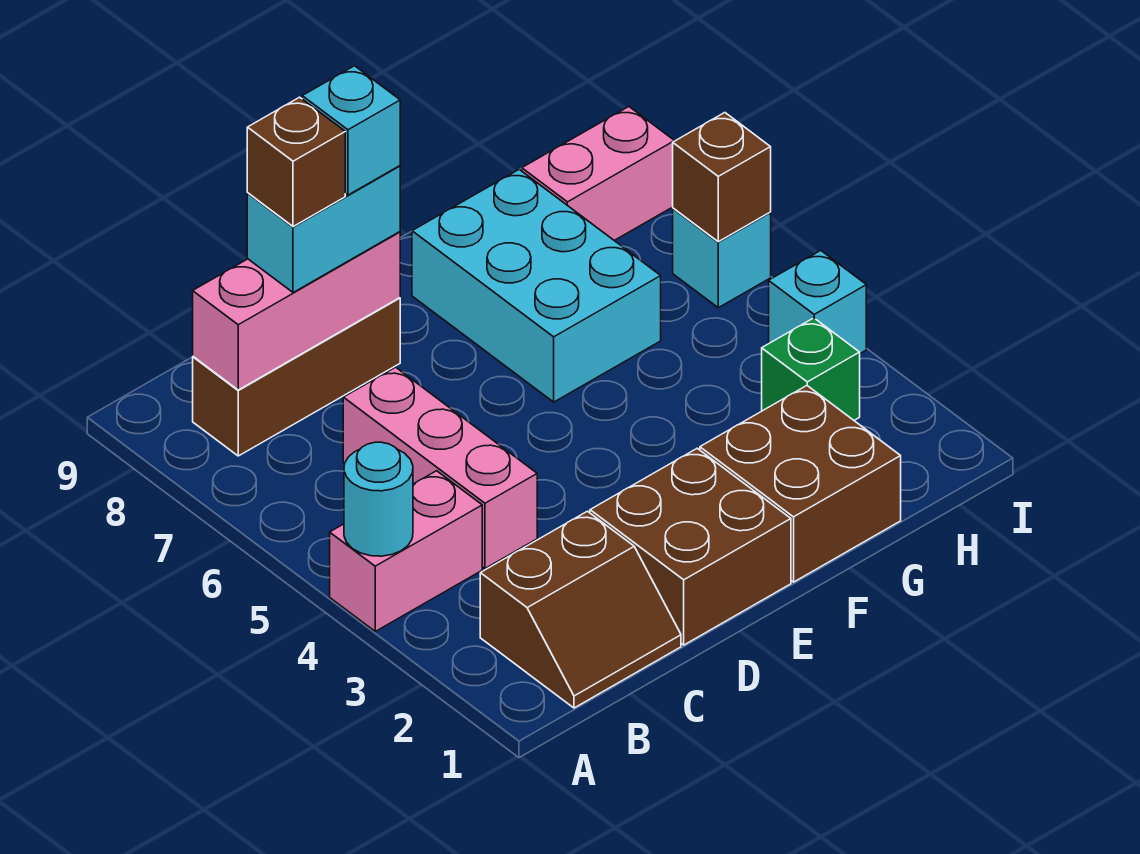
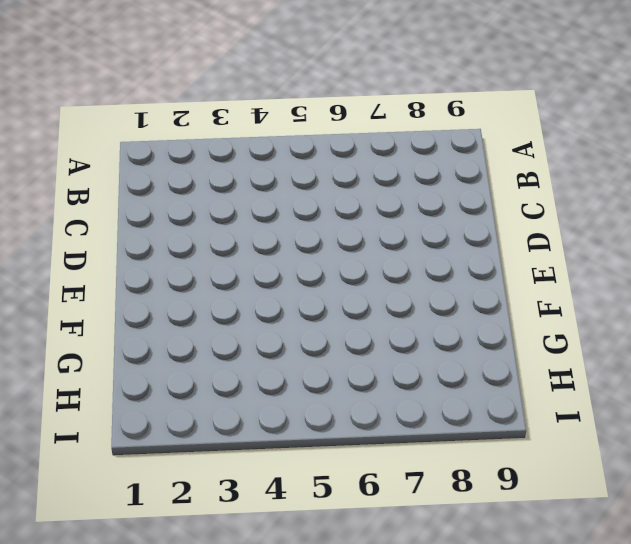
none -> pink 1x2 brick [330,471,482,631]
none -> brown 2x2 slope [480,511,681,708]
none -> brown 1x3 brick [193,298,400,456]

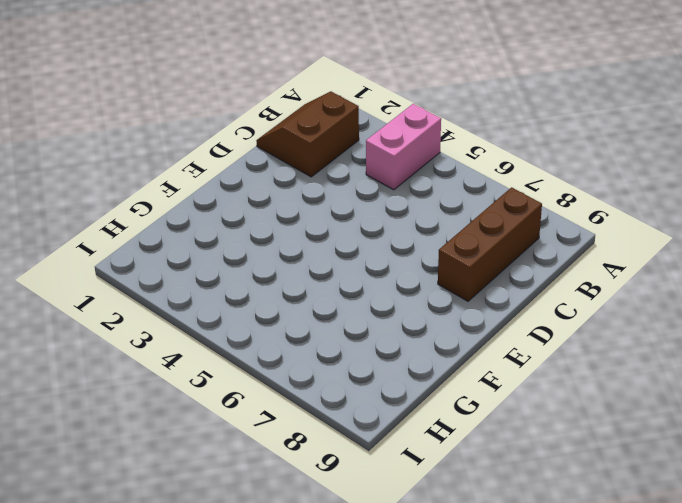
none -> pink 1x3 brick [343,367,537,568]
none -> brown 2x2 brick [590,448,791,645]
none -> brown 2x2 brick [700,386,901,582]

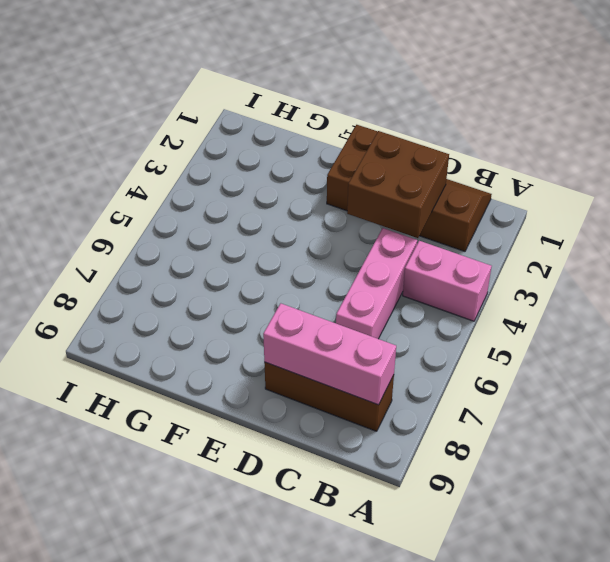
brown 2x2 brick [347,131,449,238] -> brown 2x2 brick moved to [700,386,901,582]
none -> cyan 2x3 brick [412,169,661,402]
none -> green 1x1 brick [762,318,860,420]
none -> pink 1x2 brick [522,107,674,241]

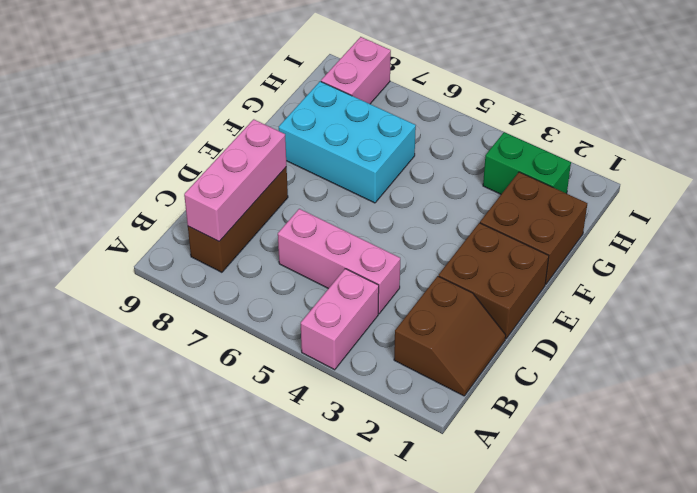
green 1x2 brick [483,132,571,194] -> green 1x1 brick [762,318,860,420]
none -> cyan 1x1 brick [769,251,866,353]
none -> cyan 1x1 brick [673,208,771,308]
none -> cyan 1x1 round brick [344,442,413,556]

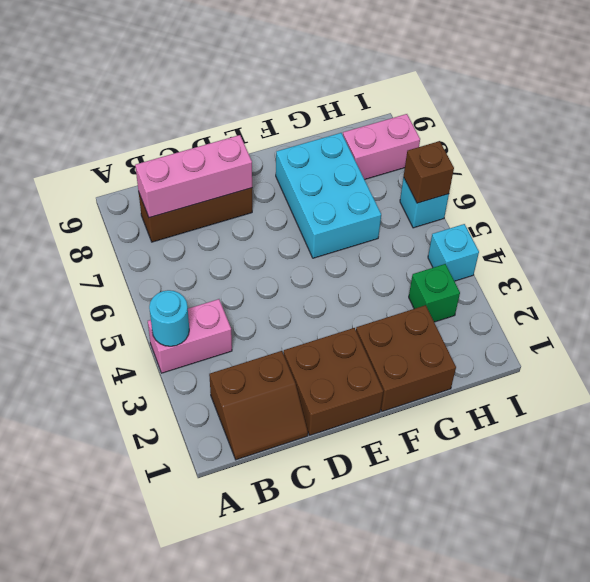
none -> pink 1x3 brick [343,367,537,568]
none -> cyan 1x2 brick [247,166,400,293]
none -> brown 1x1 brick [247,97,345,227]

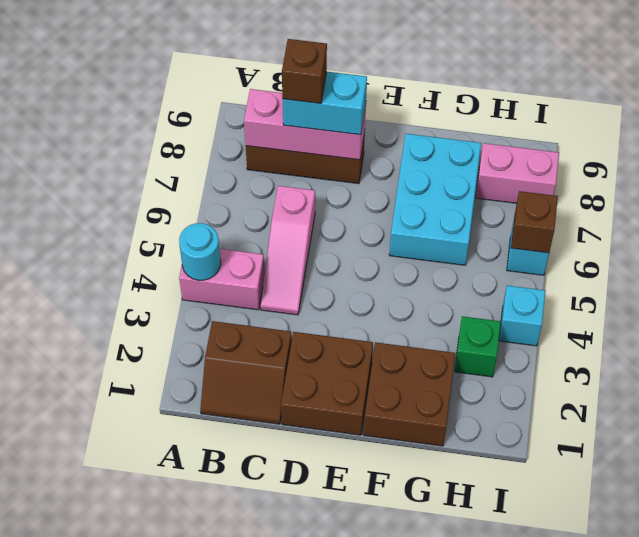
pink 1x3 slope [261,186,315,315] -> pink 1x3 brick [343,367,537,568]
none -> cyan 1x1 brick [302,66,400,195]

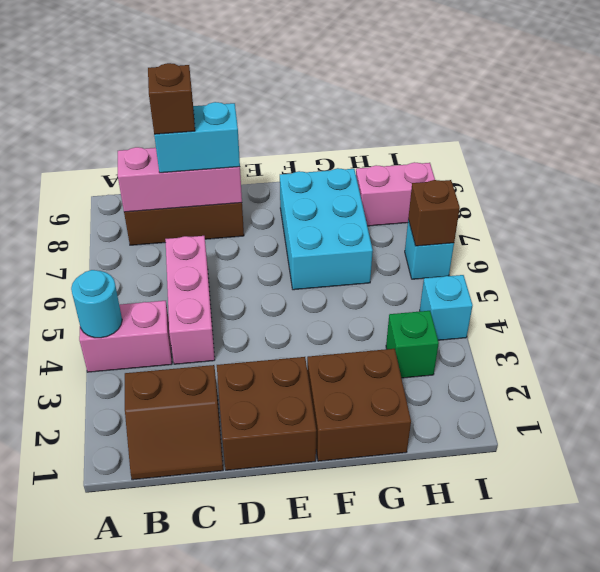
none -> cyan 1x1 brick [302,66,400,195]

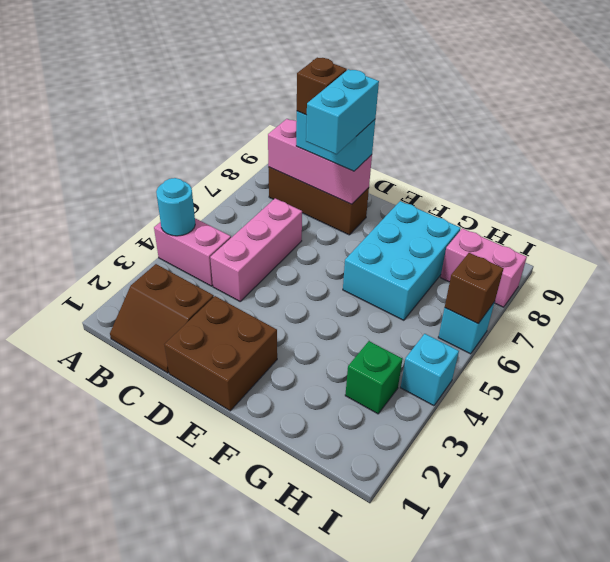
cyan 1x2 brick [306,69,379,154] -> cyan 1x1 brick [302,66,400,195]
none -> brown 2x2 brick [700,386,901,582]

